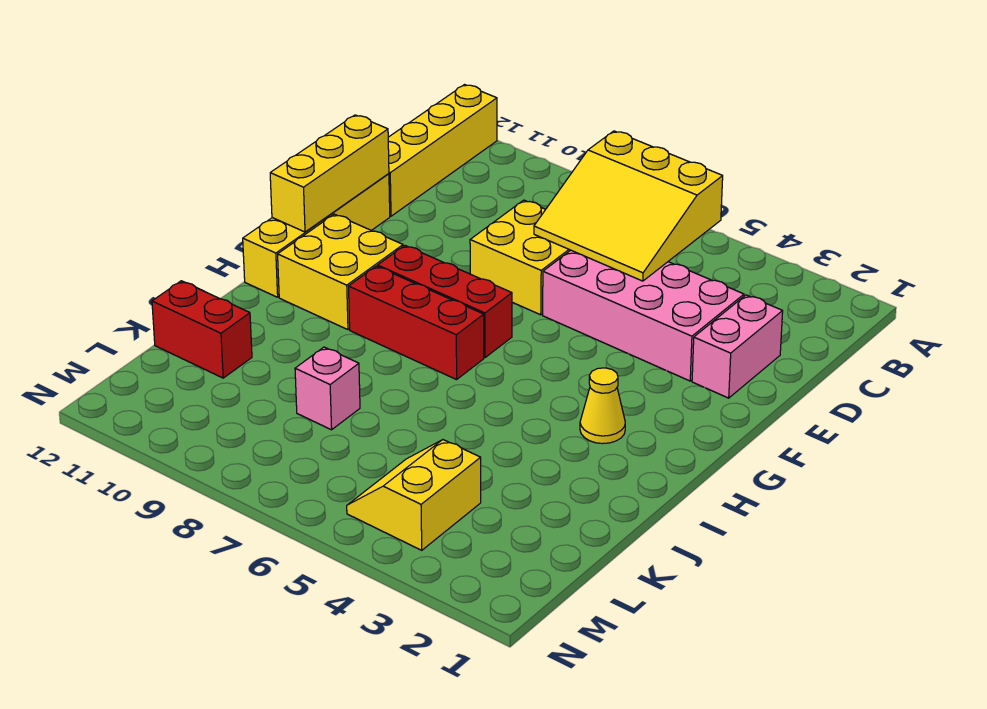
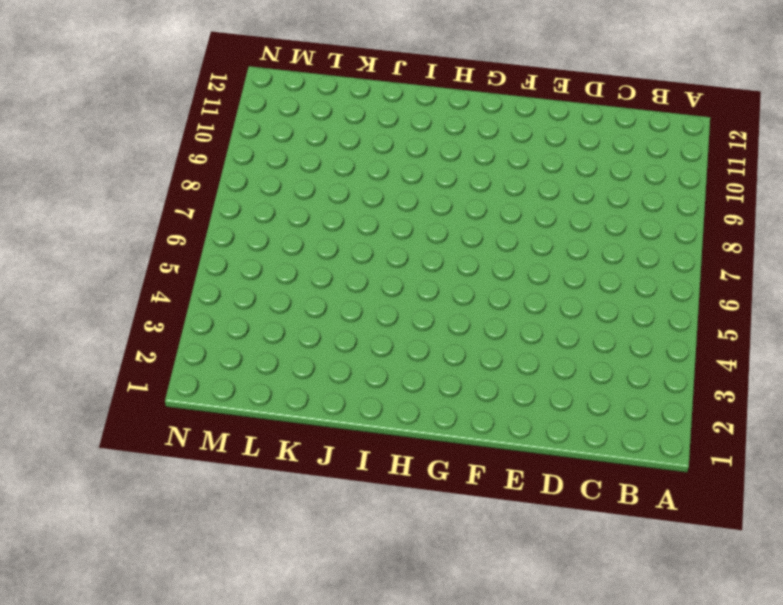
none -> yellow 1x4 brick [388,85,497,216]
none -> pink 1x2 brick [692,295,783,398]
none -> pink 2x4 brick [543,250,744,381]

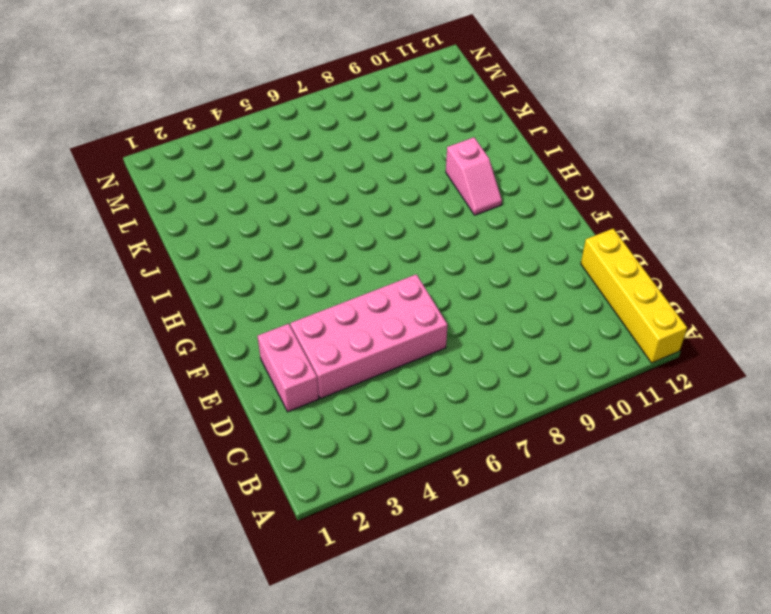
pink 1x2 slope [446,137,502,215] -> yellow 2x2 brick [278,214,403,330]
none -> yellow 2x2 brick [470,200,570,315]
none -> yellow 1x4 brick [243,174,390,297]
none -> red 1x3 brick [378,246,512,358]

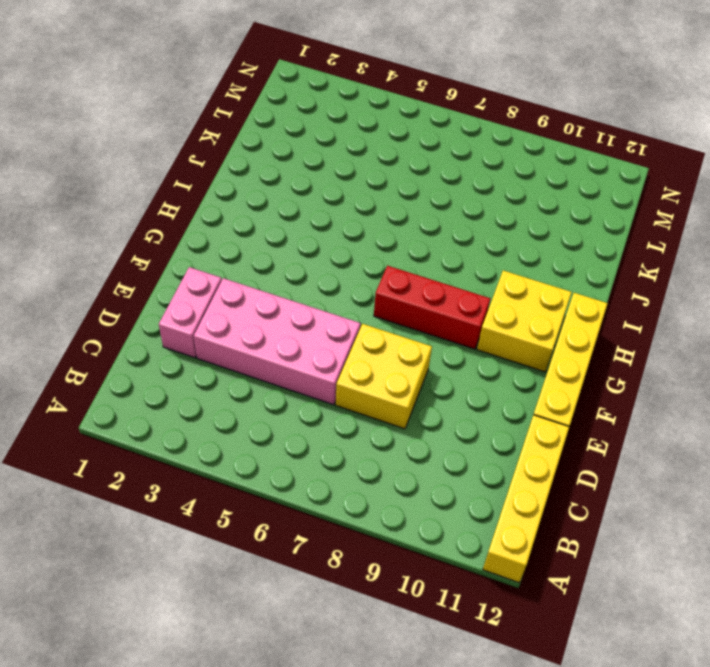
none -> yellow 1x1 cone [580,368,625,444]
none -> red 1x3 brick [349,266,484,380]
none -> pink 1x1 brick [295,347,360,430]

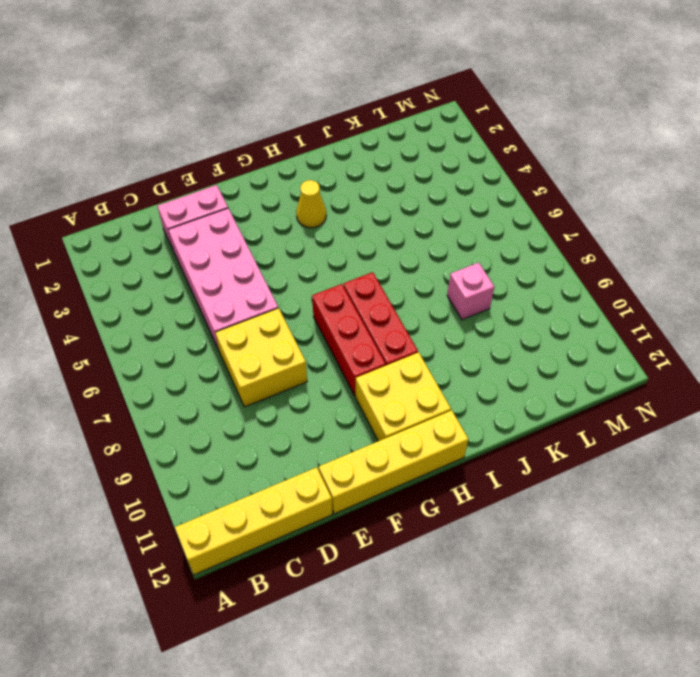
none -> red 1x2 brick [152,281,252,378]
none -> yellow 2x2 slope [347,440,481,550]
none -> yellow 3x3 slope [534,131,723,281]

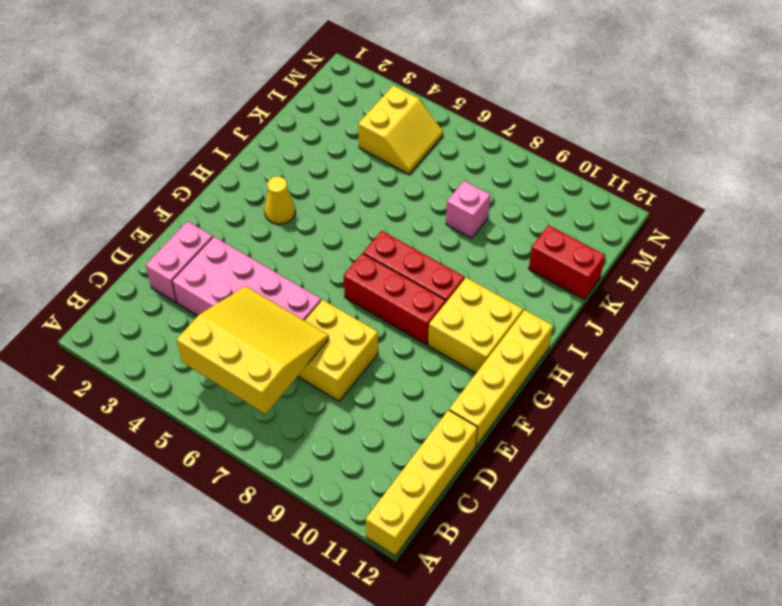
none -> yellow 1x3 brick [270,115,389,232]

